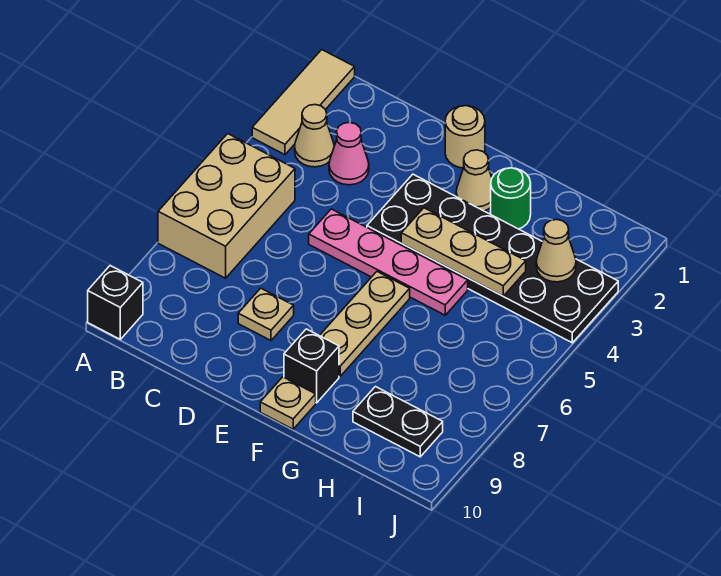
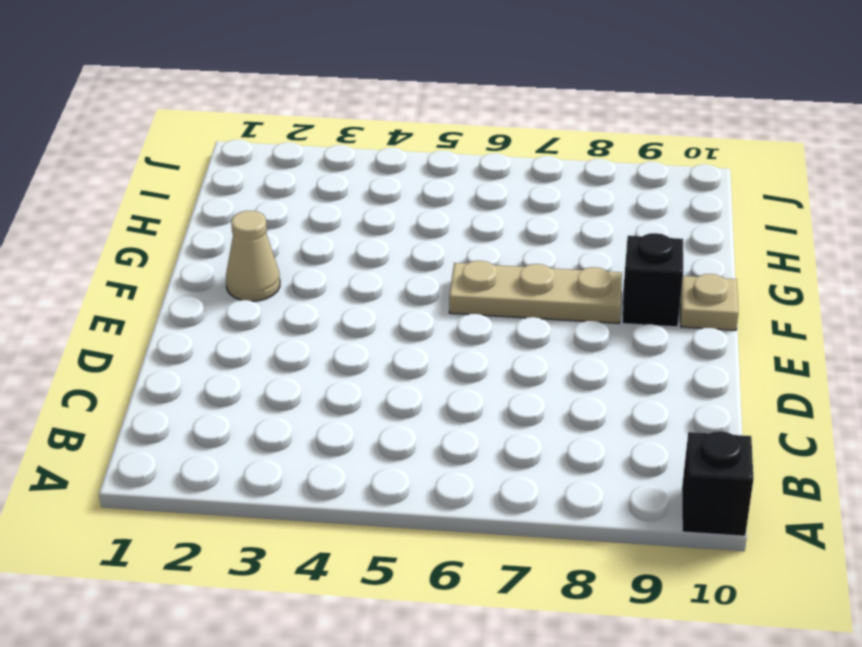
none -> tan 1x3 tile [252,50,355,155]
none -> tan 2x3 brick [158,134,295,278]
none -> tan 1x1 cone [295,105,334,167]

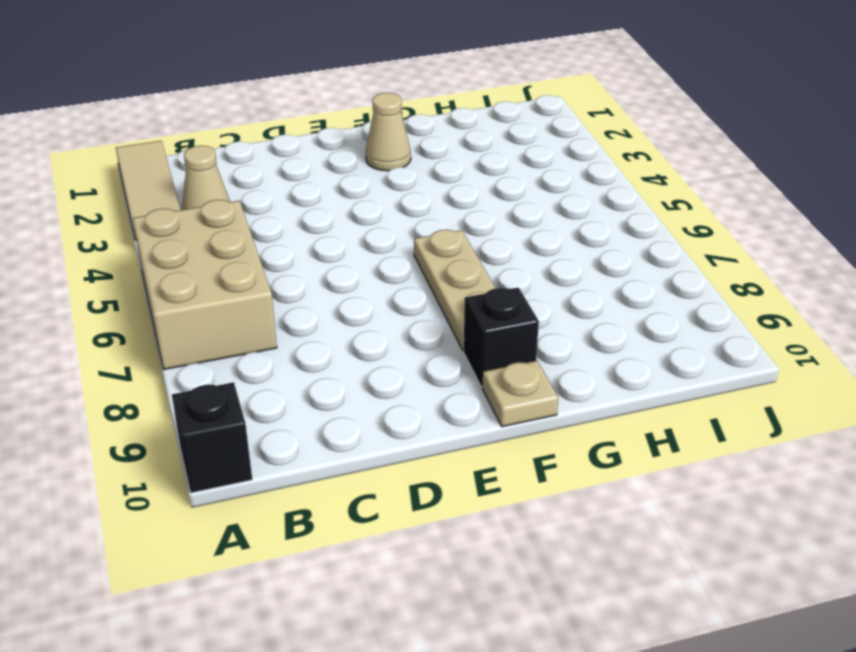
none -> pink 1x1 cone [329,122,369,185]
none -> pink 1x4 plate [309,209,468,315]
none -> tan 1x1 plate [238,288,294,340]

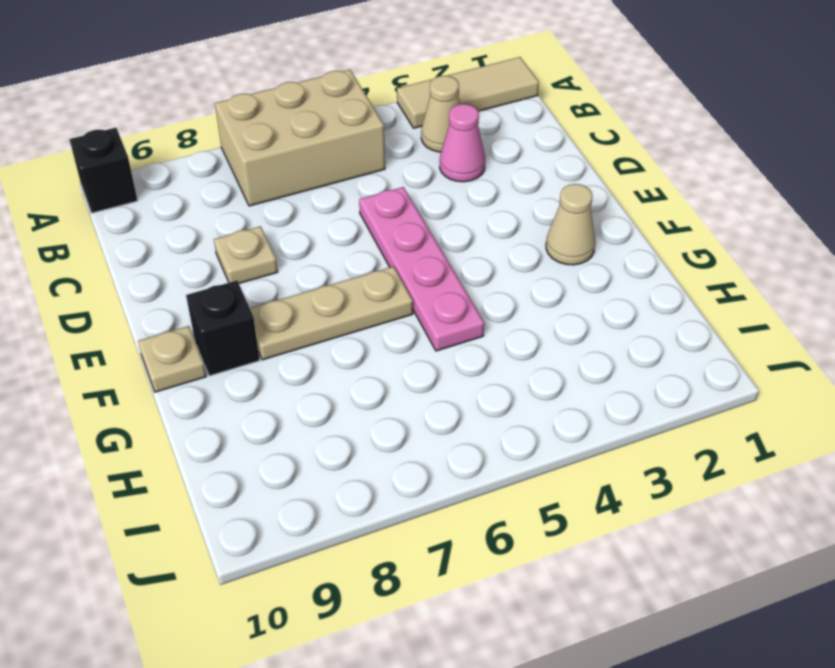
none -> tan 1x1 round brick [445,106,485,168]
none -> black 2x6 plate [367,174,618,343]
none -> green 1x1 round brick [491,168,531,229]

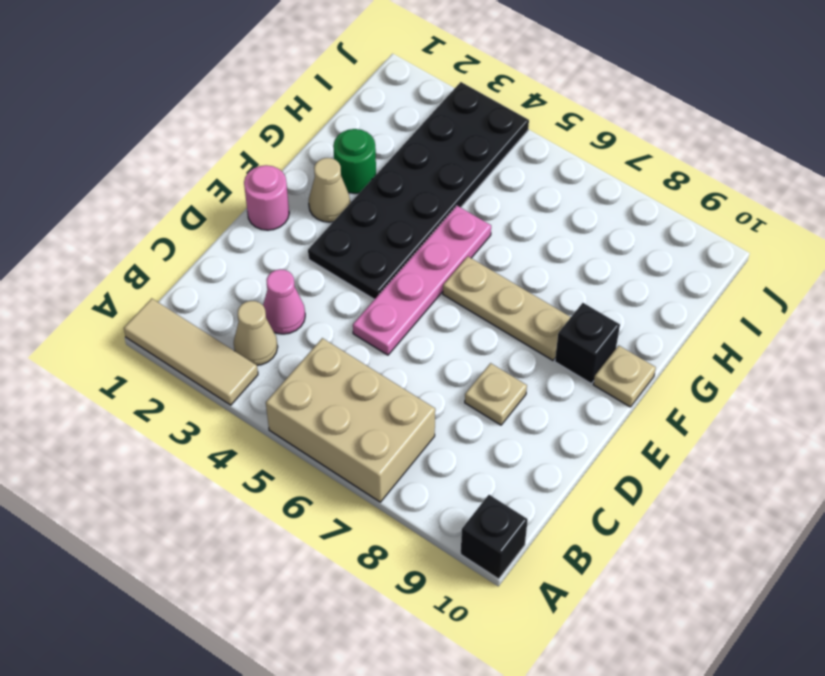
pink 1x1 round brick [244,165,289,230] -> tan 1x1 round brick [445,106,485,168]
none -> black 1x2 plate [353,387,443,457]
none -> tan 1x3 plate [401,208,526,296]
none -> tan 1x1 cone [536,220,576,282]

